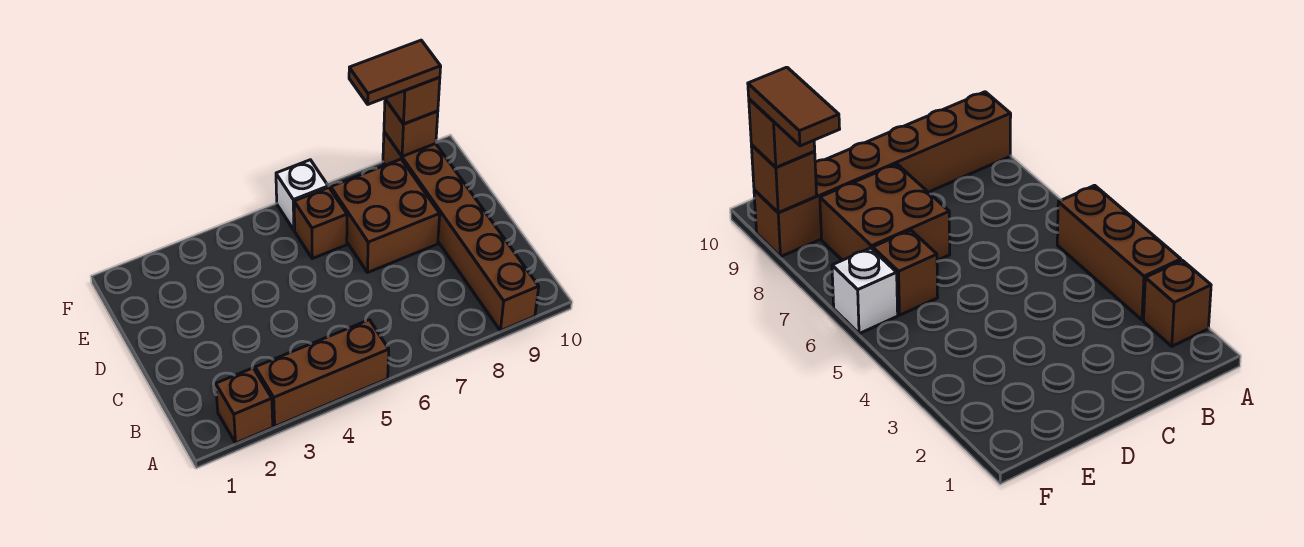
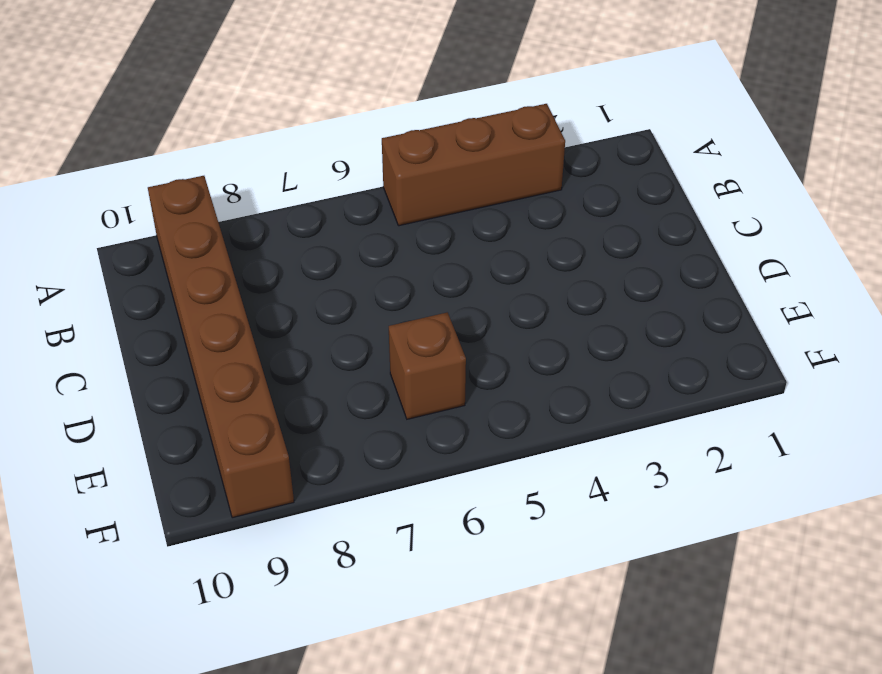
none -> brown 1x1 brick [216,368,273,443]
none -> brown 2x2 brick [331,159,440,273]

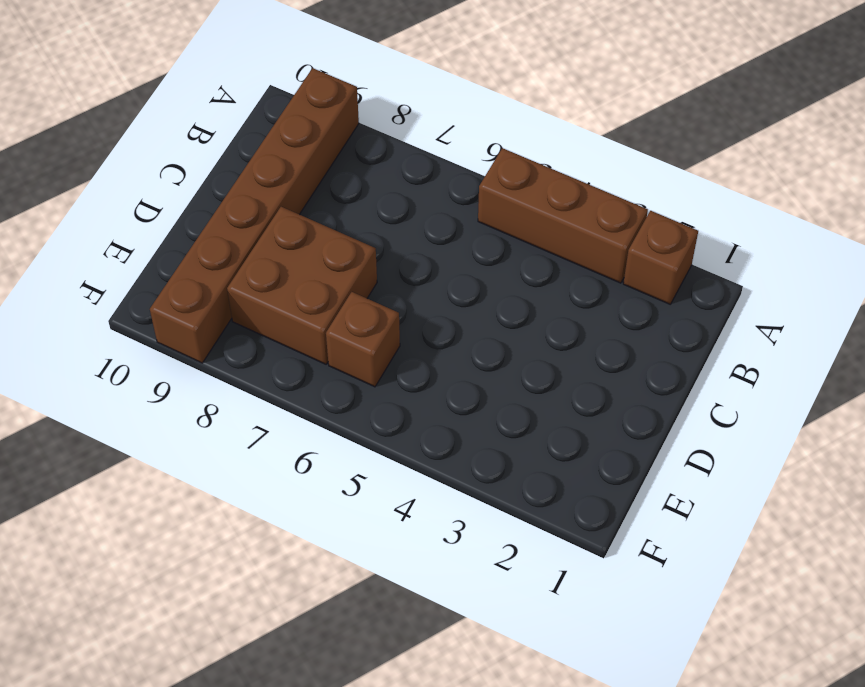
none -> white 1x1 brick [276,160,328,230]
none -> brown 1x1 brick [384,99,438,157]

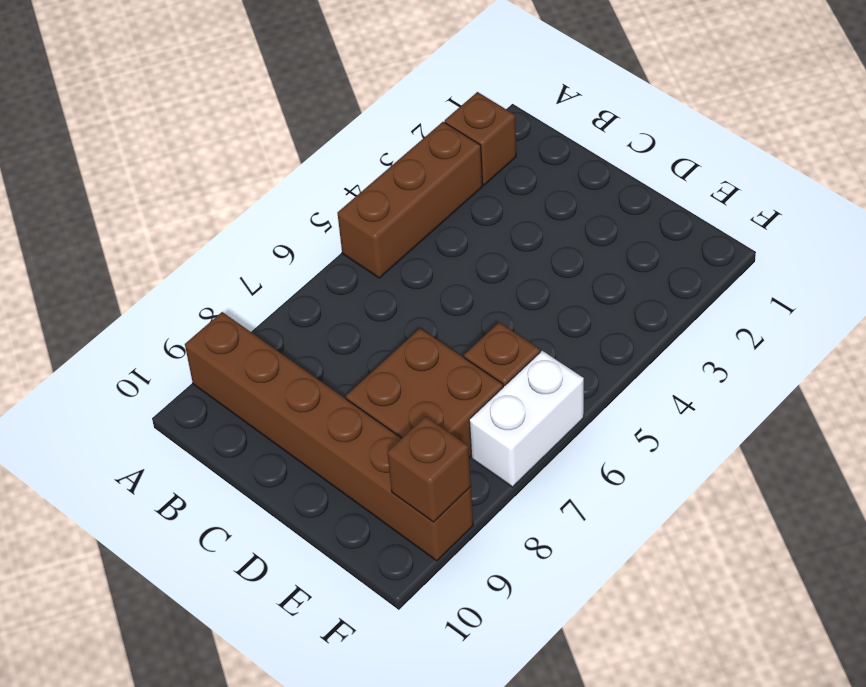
white 1x2 brick [469,351,584,487] -> white 1x1 brick [276,160,328,230]
none -> brown 1x1 brick [385,77,440,124]
none -> brown 1x2 tile [349,40,441,104]

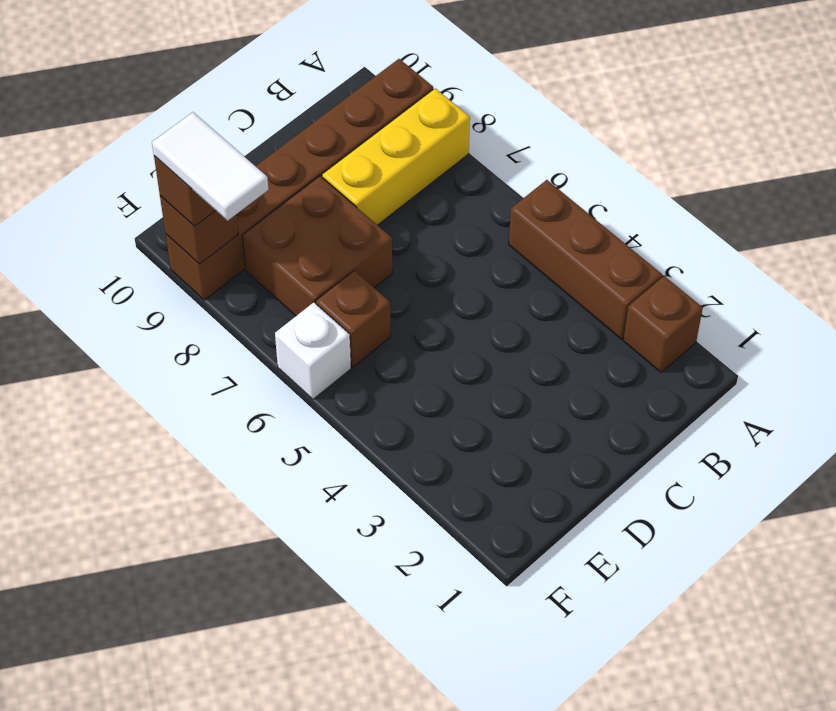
yellow 1x3 brick [322,88,470,225] -> none
white 1x2 tile [152,112,268,221] -> brown 1x2 tile [349,40,441,104]

